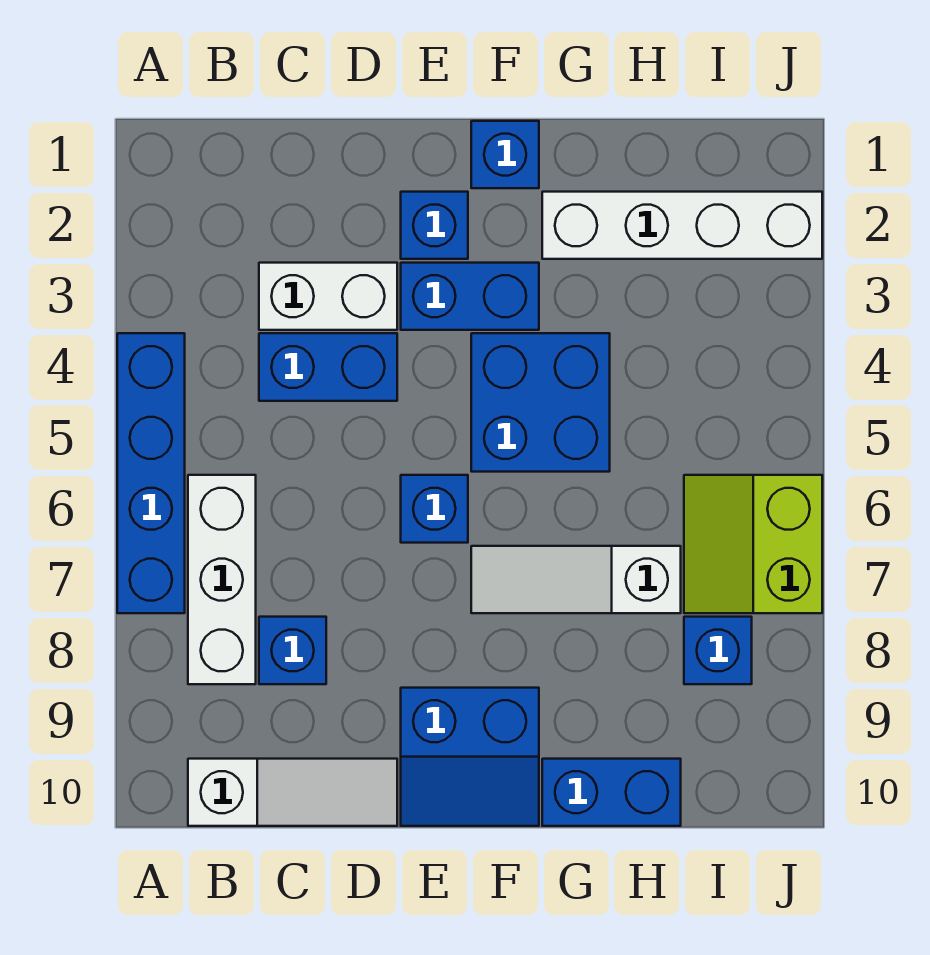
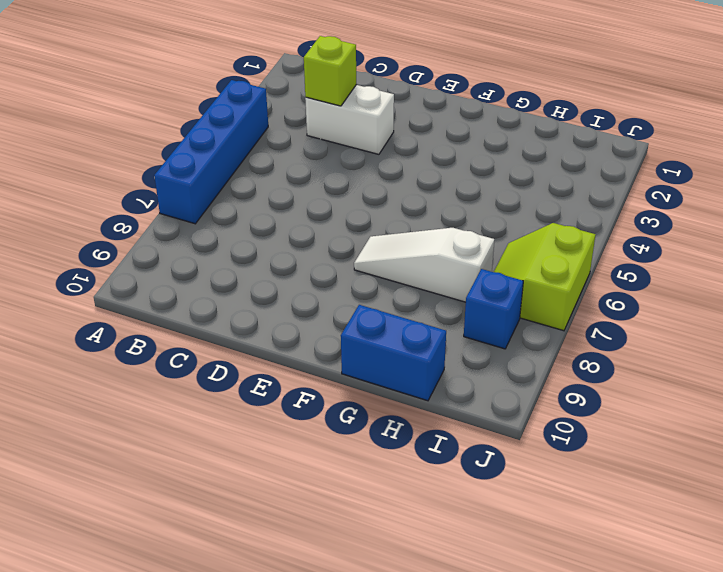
lime 1x1 brick [304,36,356,106] -> none
none -> white 1x3 brick [188,475,256,684]
none -> white 1x3 slope [188,759,397,826]
none -> blue 1x2 brick [259,333,397,401]

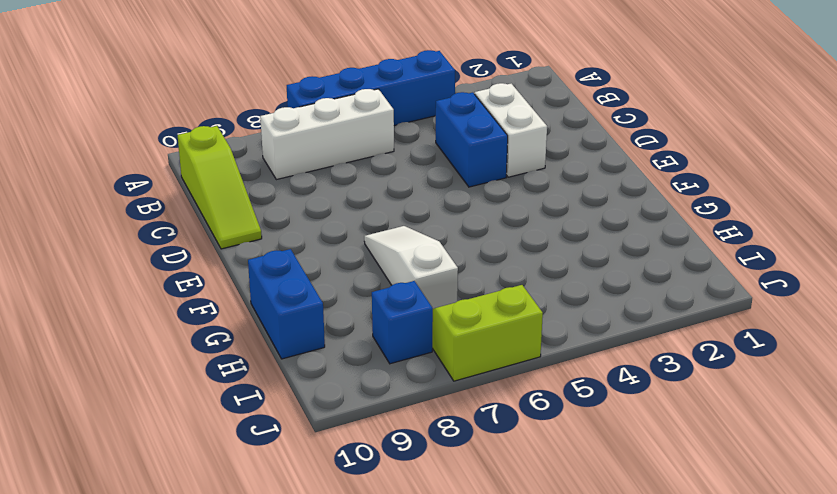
lime 1x3 slope [178,126,262,249] -> white 1x3 slope [188,759,397,826]
none -> blue 1x1 brick [259,617,326,684]
none -> blue 1x1 brick [401,192,468,259]
none -> blue 1x2 brick [401,263,539,330]

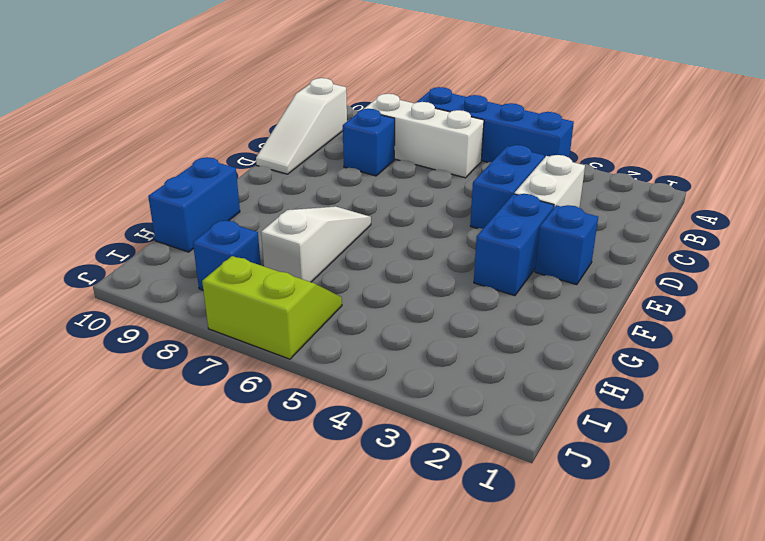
none -> blue 1x1 brick [401,475,468,543]
none -> blue 2x2 slope [401,688,539,826]
none -> blue 1x1 brick [471,121,539,188]

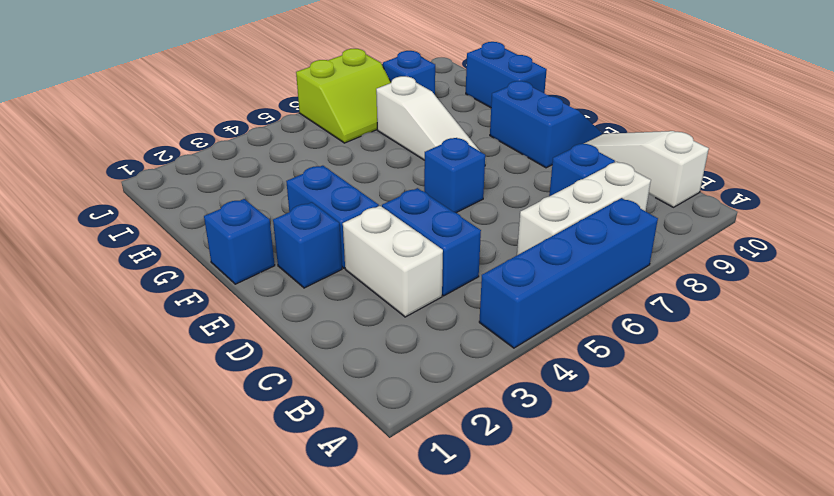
none -> blue 2x2 brick [471,333,610,472]
none -> white 1x4 brick [542,192,822,259]

